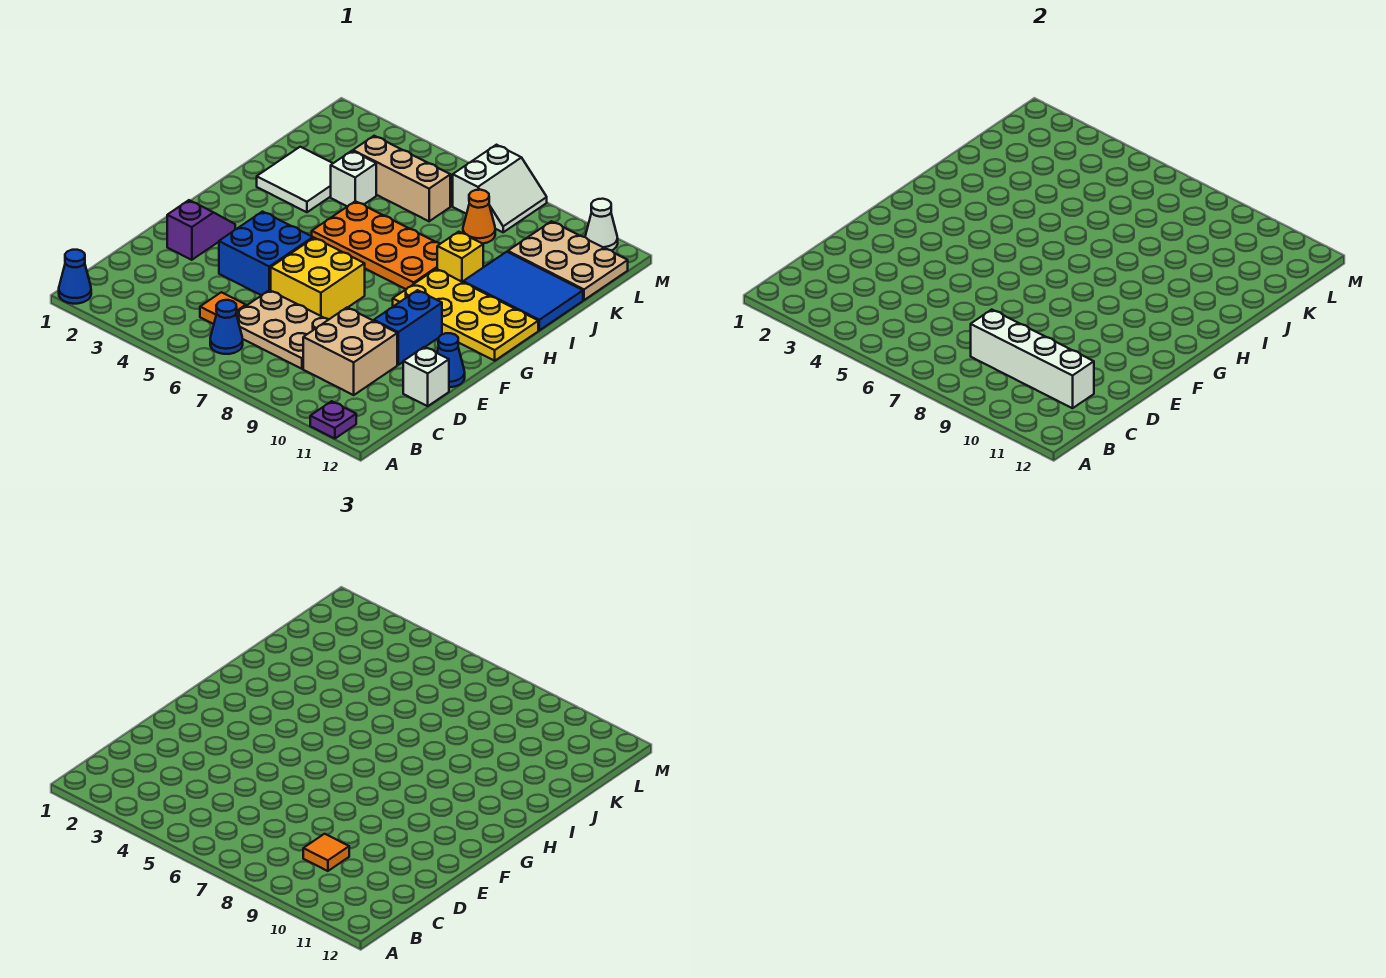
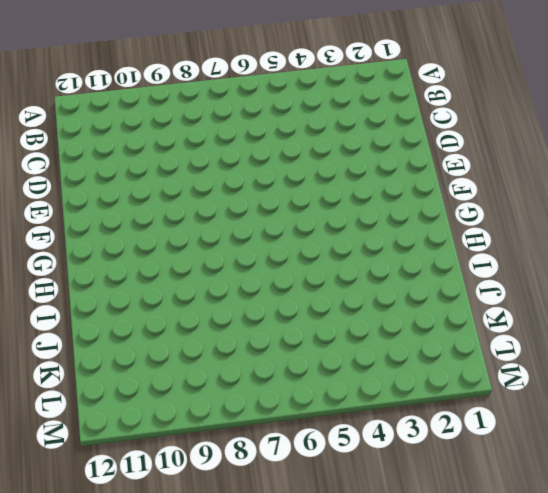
none -> blue 1x1 cone [59,250,91,304]
none -> purple 1x1 plate [310,401,356,439]
none -> blue 1x1 cone [210,300,243,354]

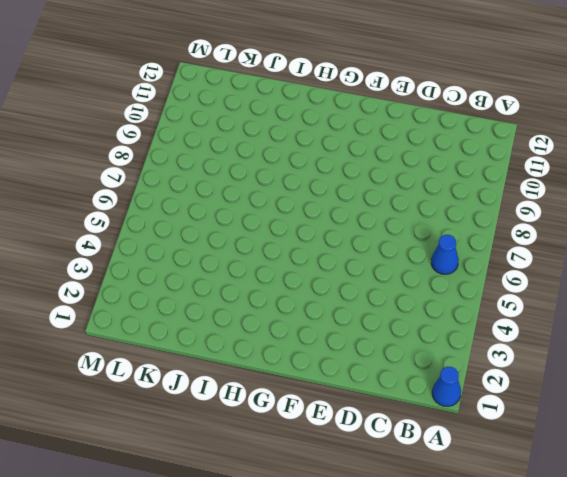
none -> purple 1x1 plate [310,401,356,439]
none -> orange 1x1 tile [200,292,246,324]
none -> tan 2x3 plate [236,290,329,369]

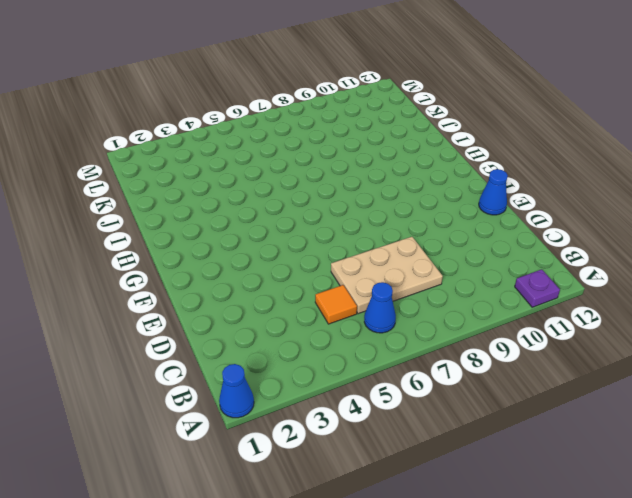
none -> tan 2x2 brick [303,308,397,395]
none -> white 1x1 brick [403,347,449,406]
none -> purple 1x2 slope [167,200,235,260]

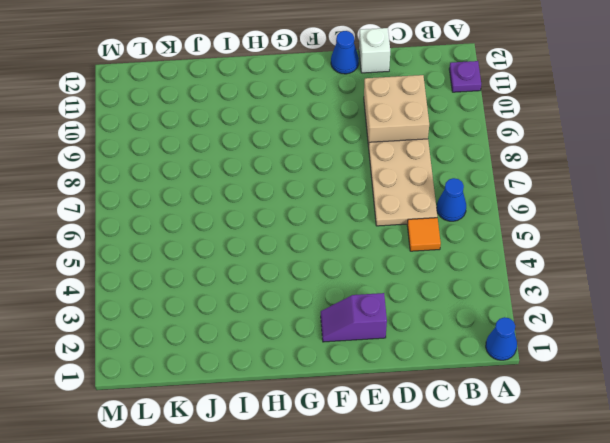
none -> blue 2x2 brick [219,212,313,295]
none -> yellow 2x2 brick [271,238,365,319]
none -> blue 1x2 brick [374,290,442,365]

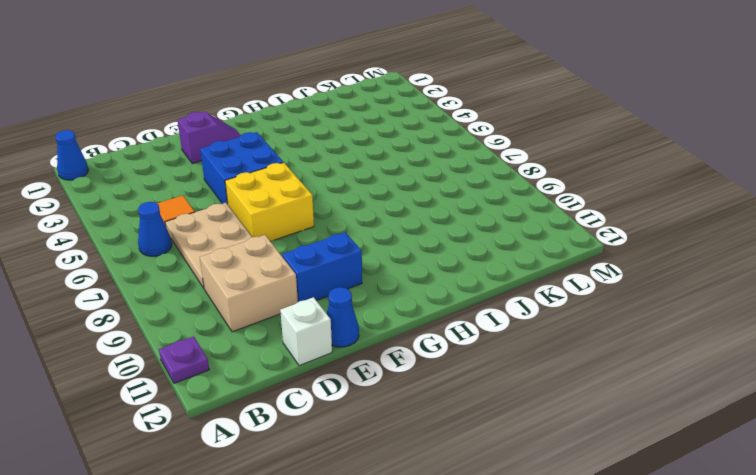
none -> yellow 2x4 plate [393,269,538,361]
none -> orange 2x4 plate [312,201,441,289]
none -> white 2x2 tile [257,147,333,212]

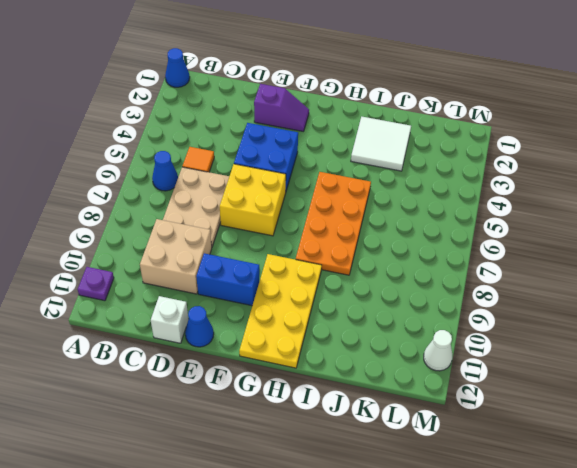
none -> yellow 1x1 brick [437,232,483,282]
none -> blue 2x3 tile [463,252,583,330]
none -> white 1x1 brick [331,151,376,206]

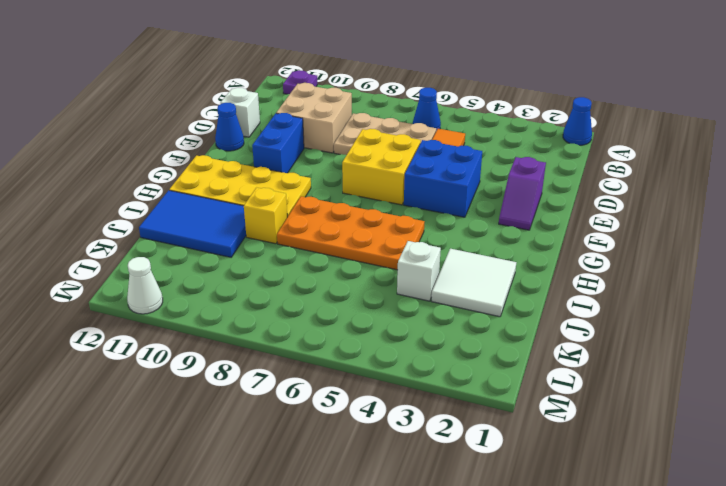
none -> tan 1x3 brick [353,136,450,221]
none -> orange 1x1 cone [463,190,495,244]
none -> tan 2x3 plate [508,221,628,300]

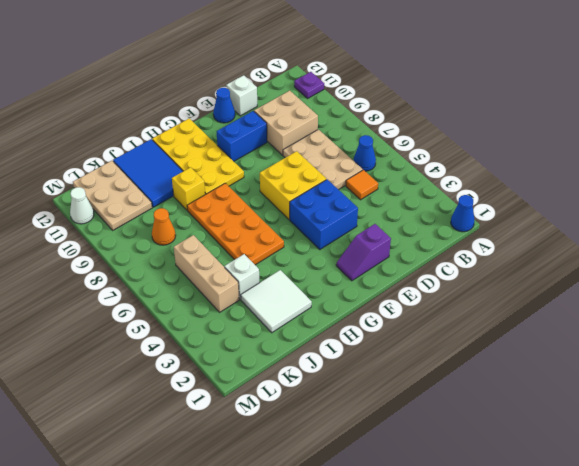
none -> white 2x2 slope [453,145,547,232]
none -> white 1x4 brick [971,310,1094,408]
none -> orange 1x1 tile [303,834,349,871]

